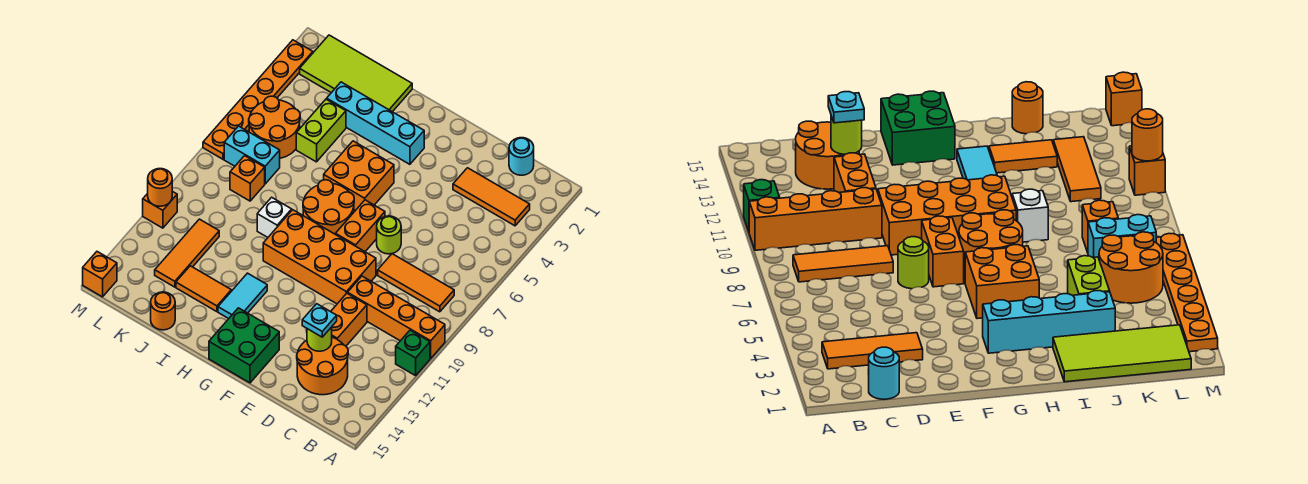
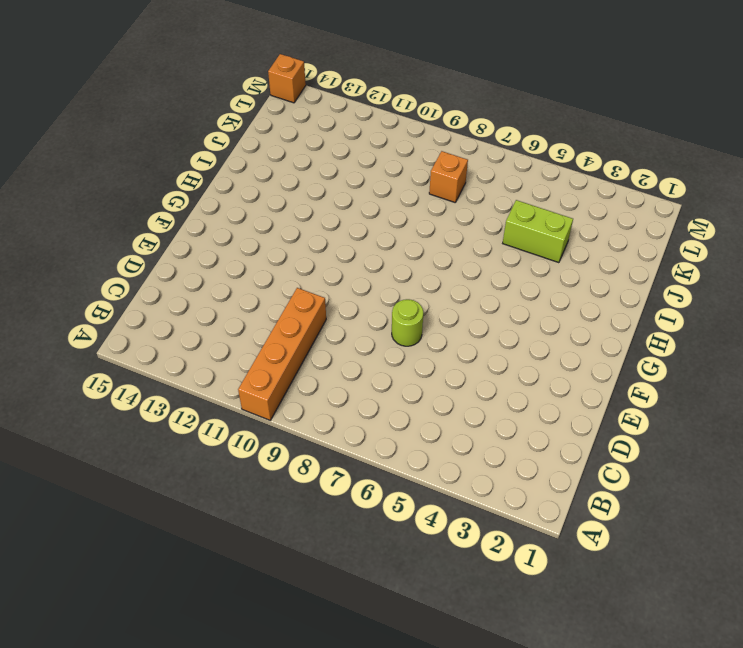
none -> green 1x1 brick [396,330,430,376]
none -> orange 1x3 tile [453,168,530,226]
none -> orange 1x3 tile [378,254,454,312]
none -> cyan 1x1 round brick [509,138,534,175]

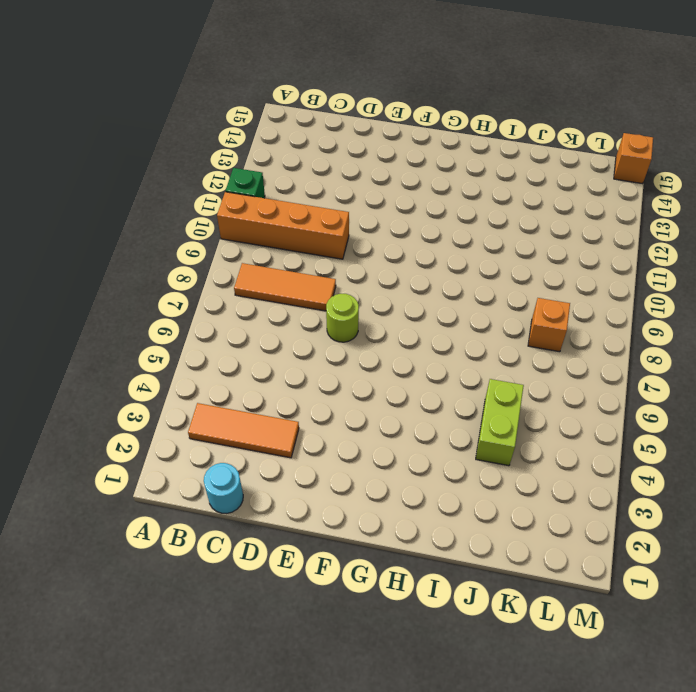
none -> orange 2x2 round brick [297,337,348,395]
none -> orange 1x2 brick [331,293,367,346]
none -> orange 2x4 brick [263,210,376,304]
none -> orange 1x2 brick [336,200,385,252]

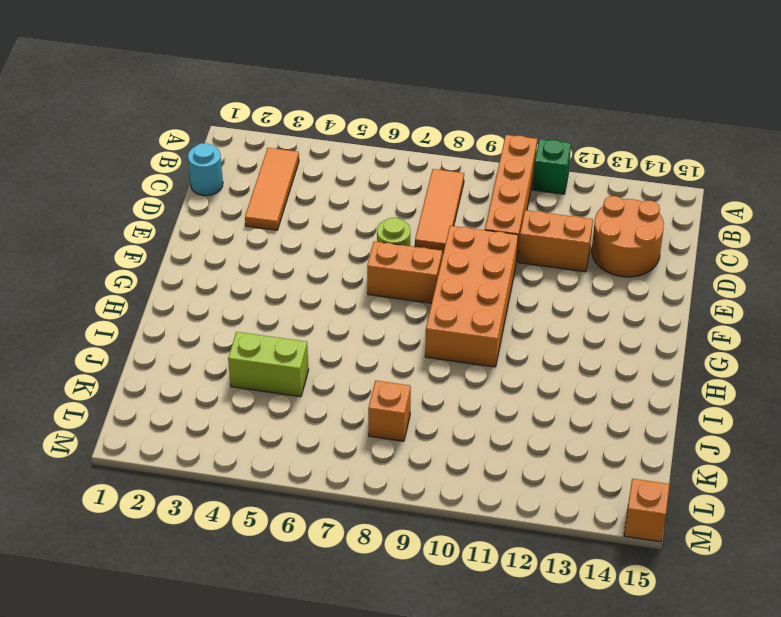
none -> green 2x2 brick [209,308,279,383]
none -> cyan 1x4 brick [327,82,424,164]
none -> orange 2x2 brick [324,141,394,211]
none -> orange 2x2 round brick [303,180,354,234]

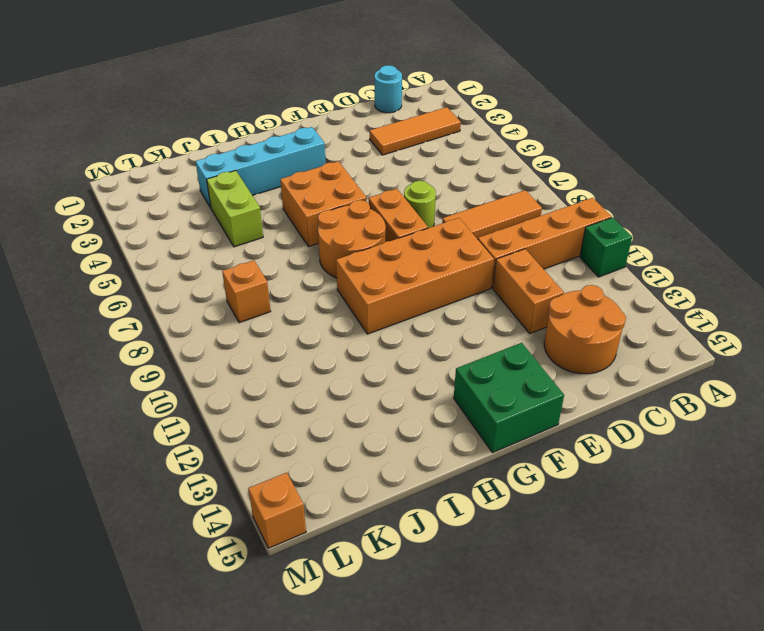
none -> cyan 1x2 tile [218,273,267,319]
none -> lime 2x4 tile [300,35,412,112]
none -> white 1x1 brick [257,197,292,237]
none -> orange 1x2 tile [176,266,231,312]

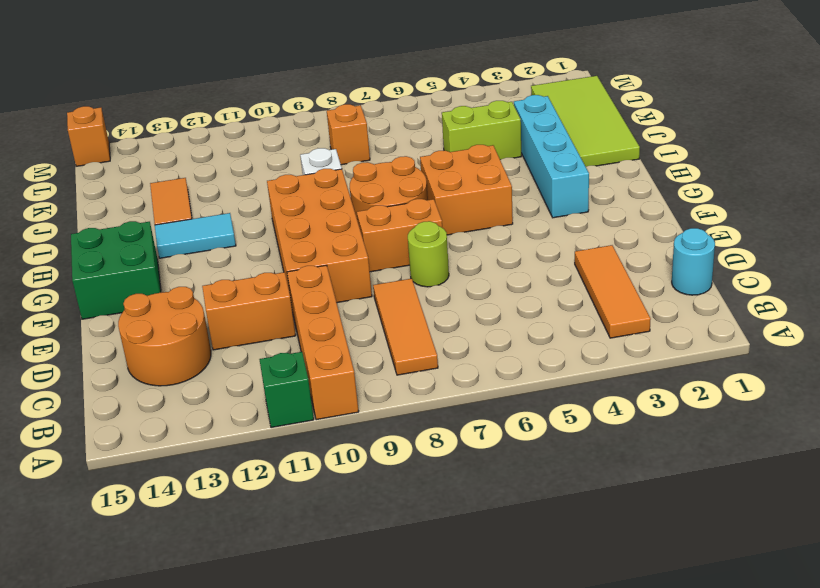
none -> orange 1x1 round brick [151,292,175,330]
none -> orange 2x2 round brick [249,96,300,158]
none -> cyan 1x2 brick [224,126,280,184]
none -> orange 1x3 tile [155,219,219,287]

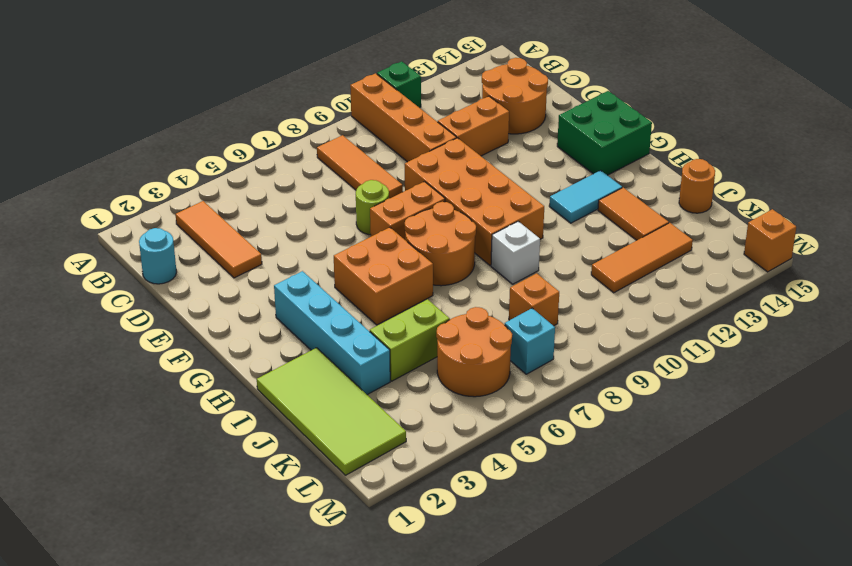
cyan 1x1 brick [505,308,555,374] -> cyan 1x2 brick [224,126,280,184]
none -> orange 1x6 plate [203,40,313,159]
none -> orange 1x1 brick [143,191,177,228]
none -> lime 1x1 round brick [307,327,332,351]
none -> orange 1x1 round brick [148,169,172,206]

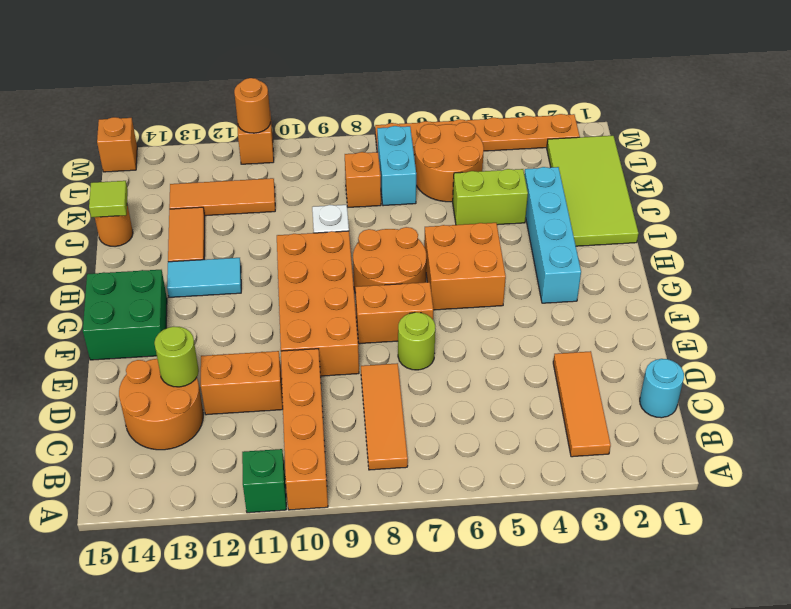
lime 1x1 tile [89,181,128,217] -> none
none -> cyan 1x1 plate [302,304,337,337]

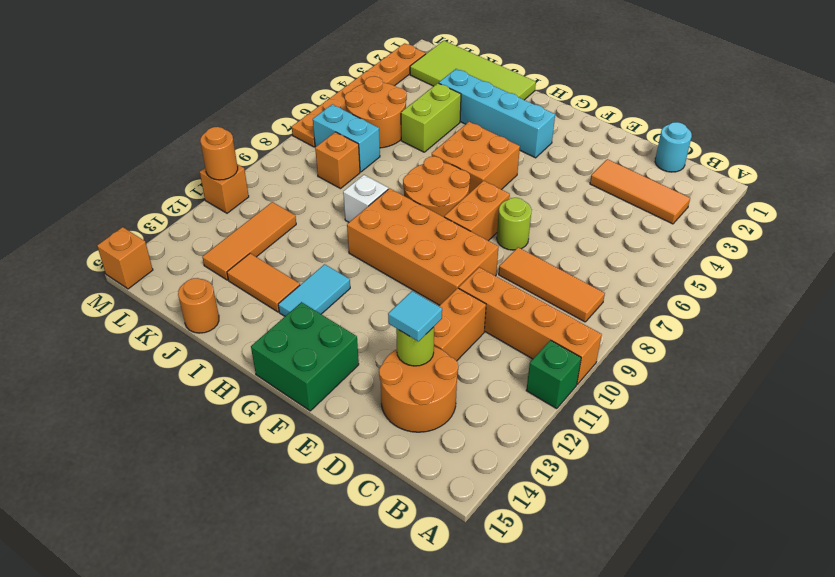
cyan 1x1 tile [388,291,442,341] -> cyan 1x1 plate [302,304,337,337]

